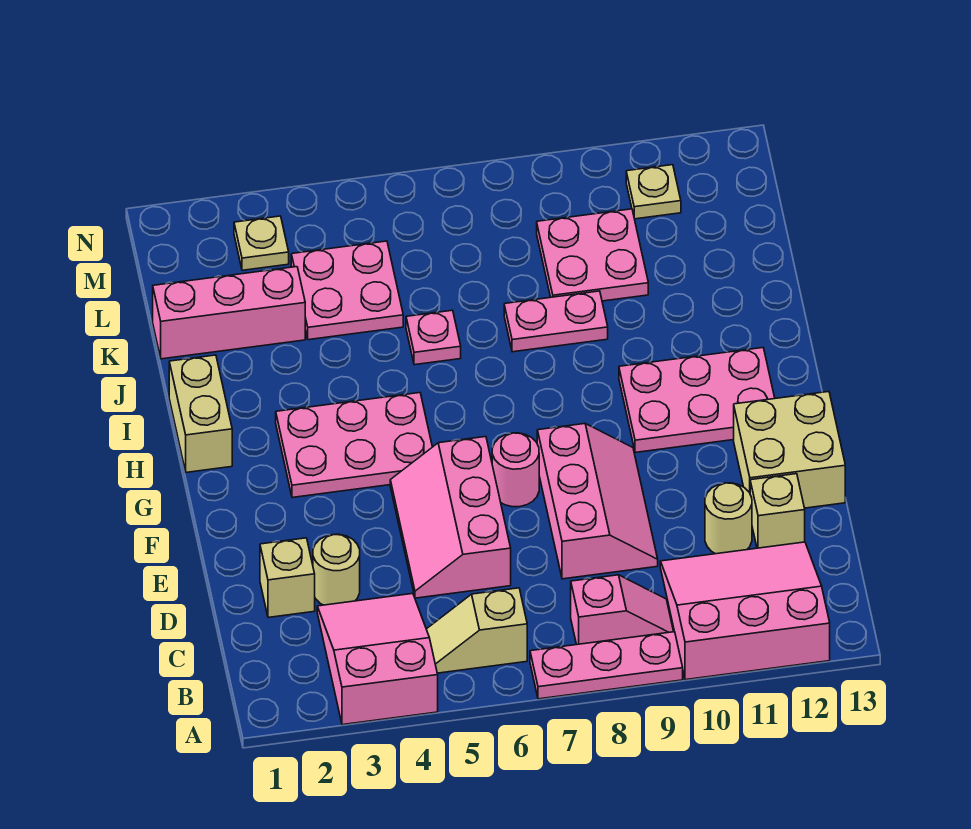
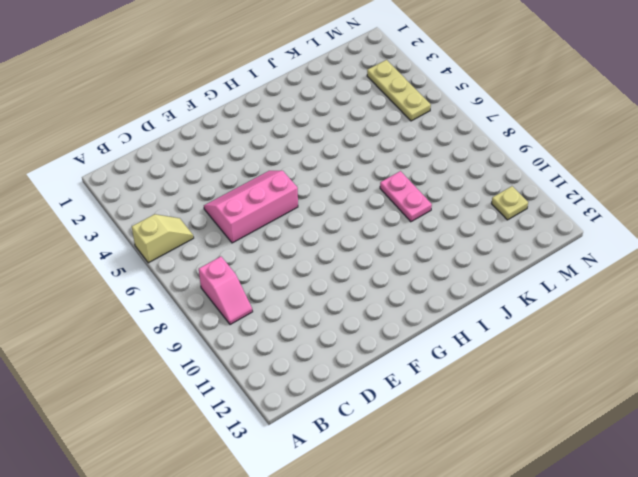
tan 1x2 slope [132,214,194,263] -> tan 1x2 slope turned to [426,588,527,673]
tan 1x3 plate [367,60,431,121] -> tan 1x1 plate [234,216,289,270]
none -> pink 2x3 slope [317,594,438,725]
none -> pink 1x3 plate [530,632,683,699]
none -> pink 3x3 slope [660,542,830,680]

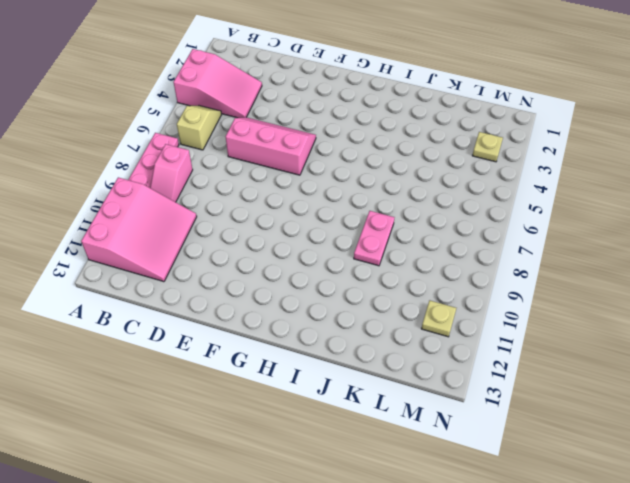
none -> tan 1x1 brick [260,538,315,618]
none -> tan 1x1 round brick [313,534,360,605]
none -> pink 2x3 slope [537,424,658,579]

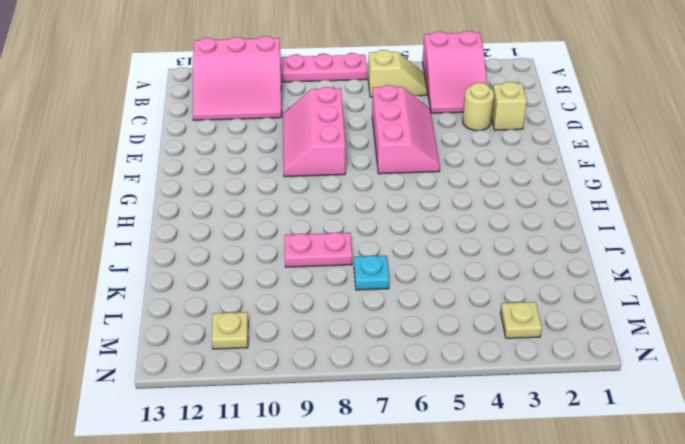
cyan 1x1 plate [354,255,389,290] -> none
none -> pink 1x2 slope [571,575,674,645]
none -> tan 1x1 round brick [705,483,752,554]
none -> tan 1x1 brick [750,474,805,548]

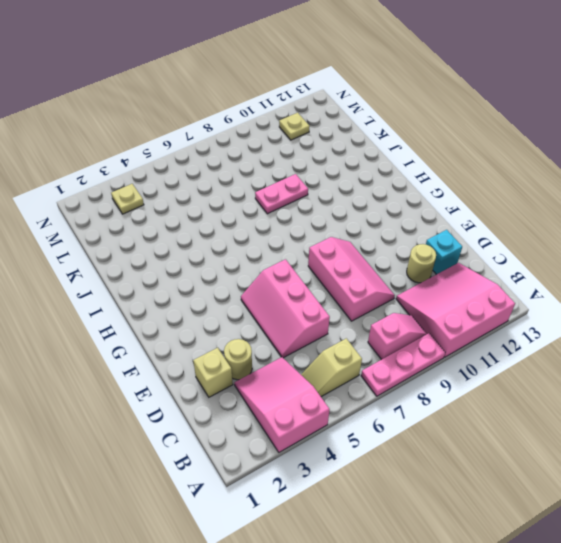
cyan 1x1 brick [426,230,462,274] -> tan 1x1 brick [750,474,805,548]
none -> tan 2x2 brick [734,392,845,508]
none -> pink 1x1 round brick [492,433,539,507]
none -> pink 2x3 plate [276,393,432,498]

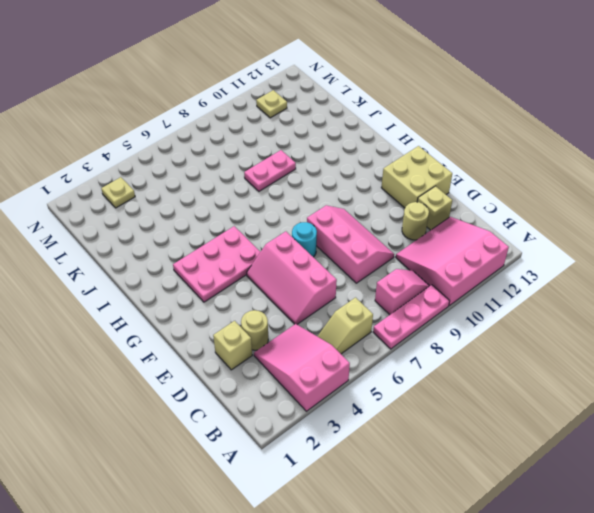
cyan 1x1 round brick [292,222,317,257] -> pink 1x1 round brick [492,433,539,507]
none -> pink 2x3 plate [619,348,775,453]
none -> tan 1x2 brick [169,355,232,472]
none -> pink 1x1 plate [406,310,461,365]

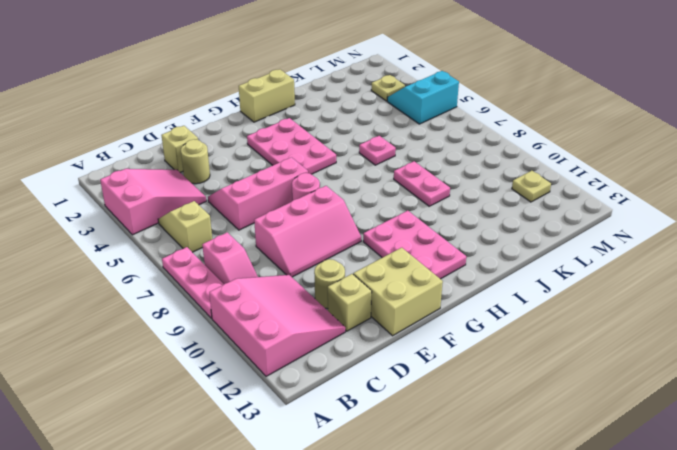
cyan 2x2 slope [387,71,459,124] -> none
none -> pink 1x3 brick [153,267,305,359]
none -> pink 2x2 plate [291,241,403,340]
none -> pink 2x2 plate [537,209,648,301]

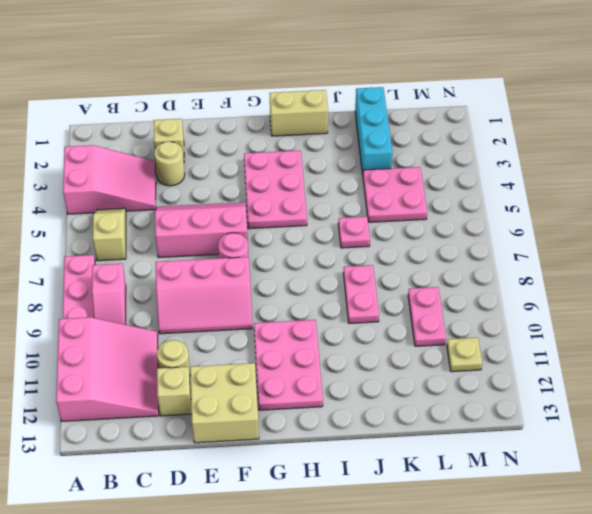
cyan 1x3 brick [355,87,392,174] -> pink 1x3 brick [153,267,305,359]
pink 1x2 plate [408,287,446,346] -> pink 2x2 plate [537,209,648,301]
none -> tan 1x1 plate [234,216,289,270]

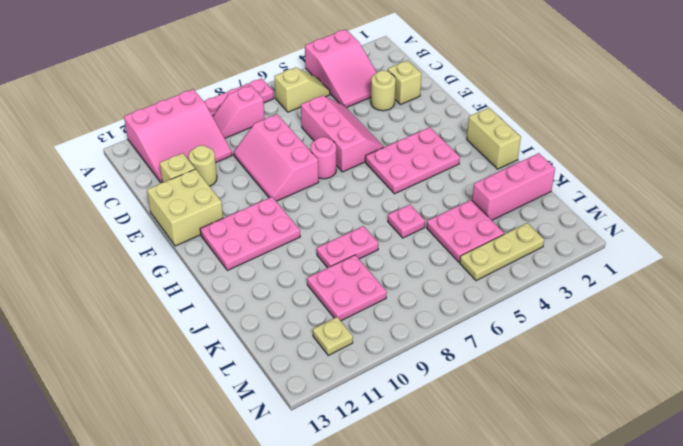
tan 1x3 plate [460,223,544,281] -> tan 1x1 plate [234,216,289,270]

